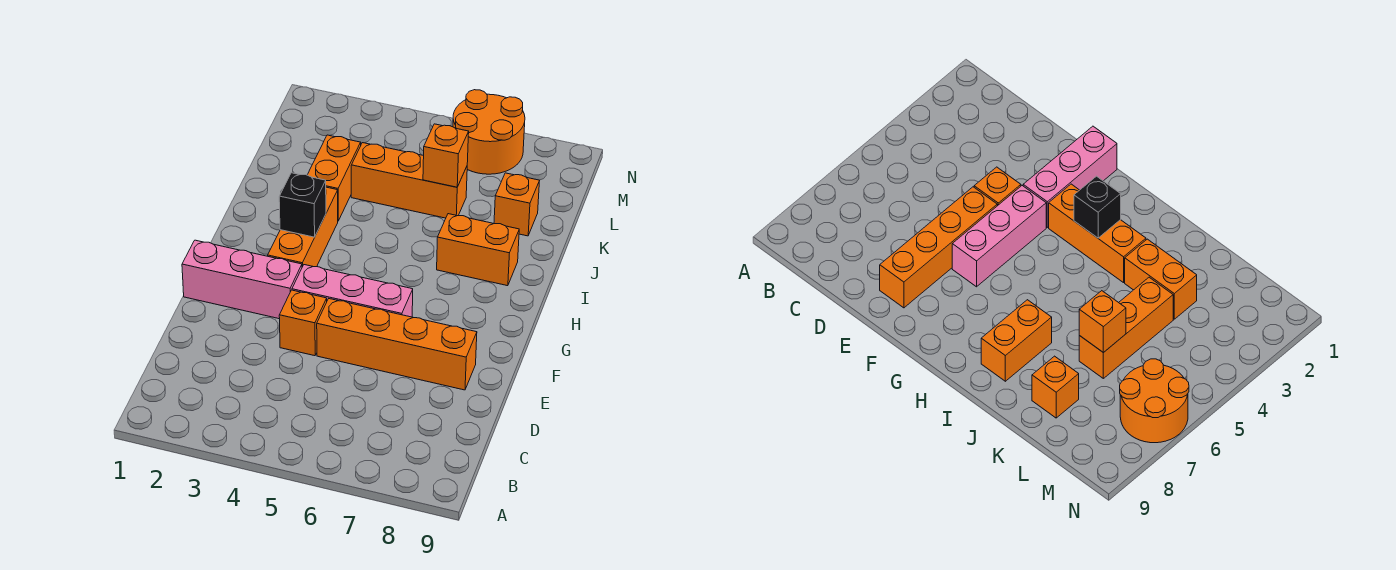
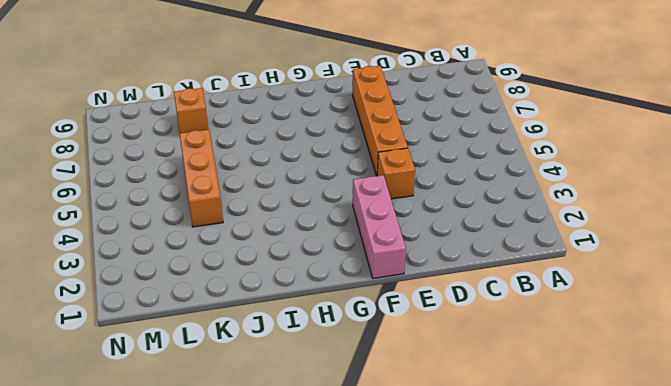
none -> pink 1x3 brick [292,265,413,317]
none -> orange 1x3 brick [268,187,338,267]
none -> orange 1x2 brick [437,214,519,286]

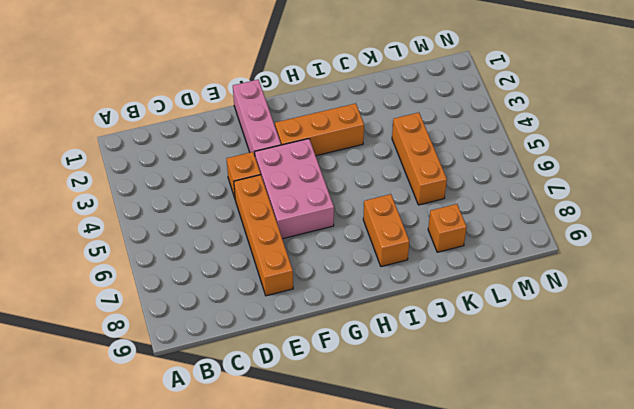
pink 2x3 brick [255,139,334,239] -> pink 1x3 brick [292,265,413,317]
none -> orange 1x2 brick [308,135,361,221]
none -> orange 2x2 round brick [453,90,525,174]
none -> black 1x1 brick [279,173,326,237]

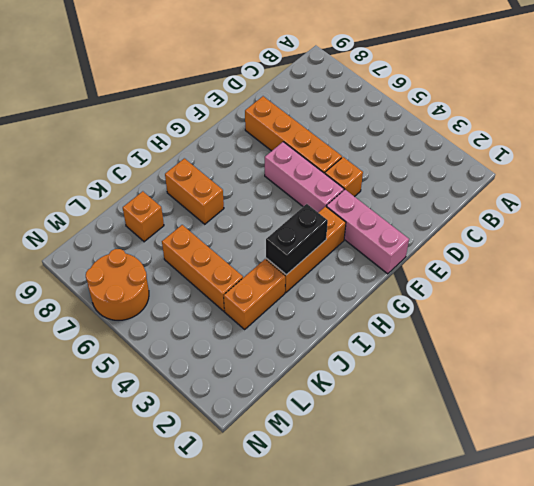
black 1x2 brick [266,204,328,275] -> black 1x1 brick [279,173,326,237]
none -> orange 1x1 brick [423,124,469,187]

